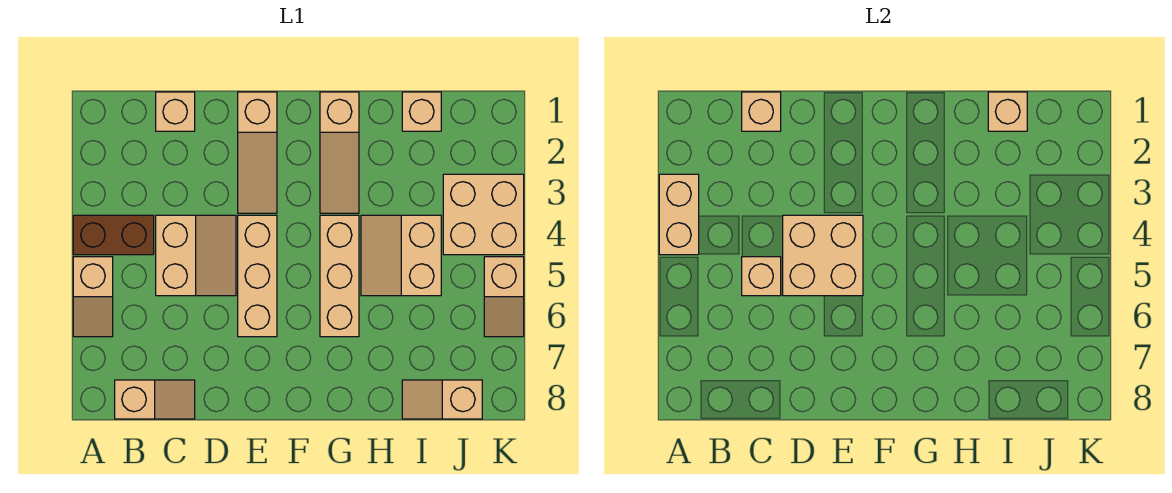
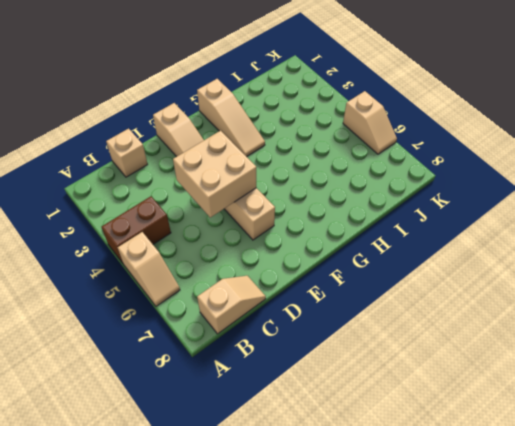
none -> tan 2x2 slope [156,215,236,296]
none -> tan 1x3 brick [320,215,359,337]
none -> tan 2x2 slope [361,215,441,296]

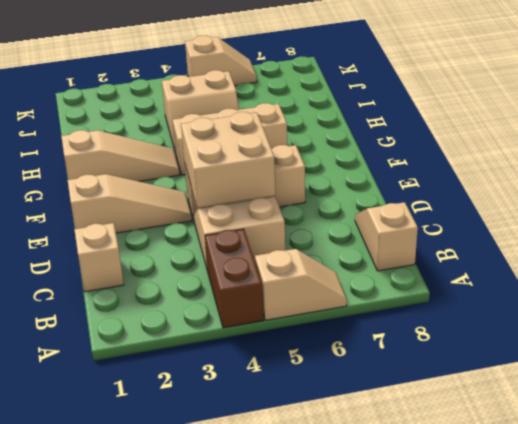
none -> tan 1x1 brick [402,92,441,131]
none -> tan 1x2 slope [402,380,482,419]
none -> tan 2x2 brick [443,174,524,255]

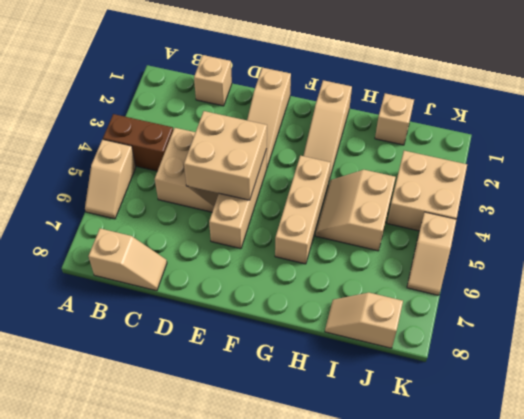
none -> tan 1x2 brick [659,174,699,255]
none -> tan 1x1 brick [742,92,781,131]
none -> tan 1x1 brick [742,257,781,296]

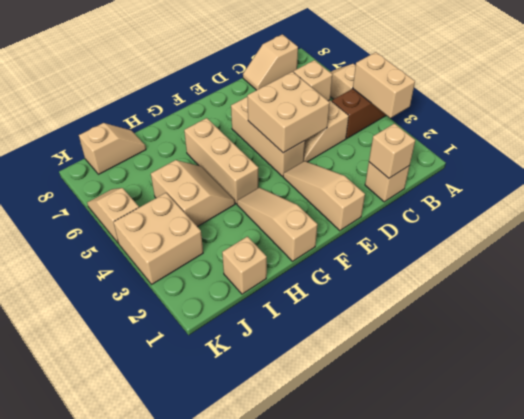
none -> tan 1x1 brick [988,92,1027,131]

